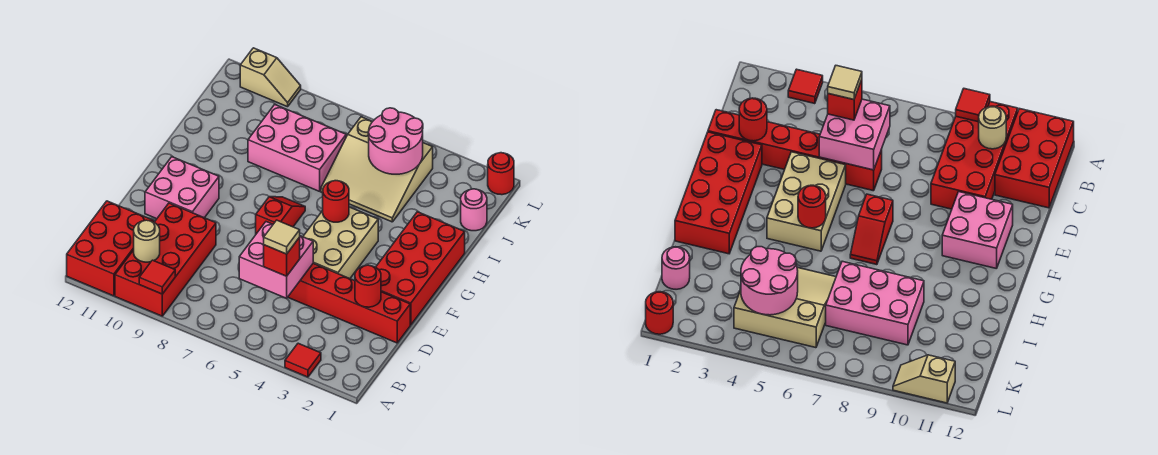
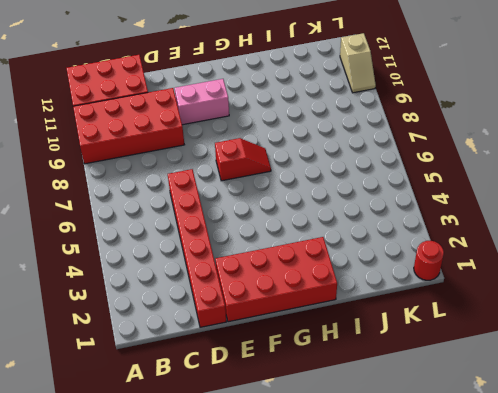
pink 1x2 brick [175,79,229,125] -> pink 2x2 brick [145,157,219,219]
none -> red 1x1 tile [285,343,321,377]
none -> tan 2x3 brick [303,207,378,279]
none -> tan 3x3 slope [321,117,433,222]

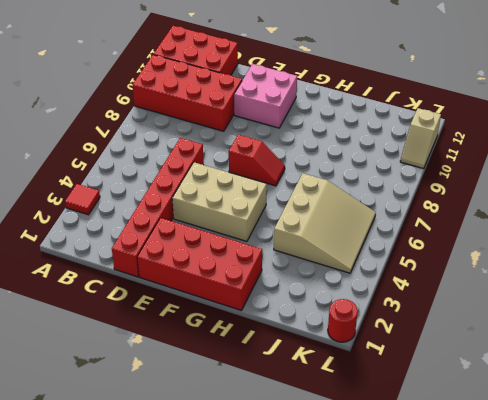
tan 3x3 slope [274,173,376,273] -> tan 3x3 slope turned to [321,117,433,222]
none -> pink 2x3 brick [248,105,346,191]
none -> pink 1x1 round brick [461,189,487,231]
none -> red 1x1 tile [139,260,175,294]

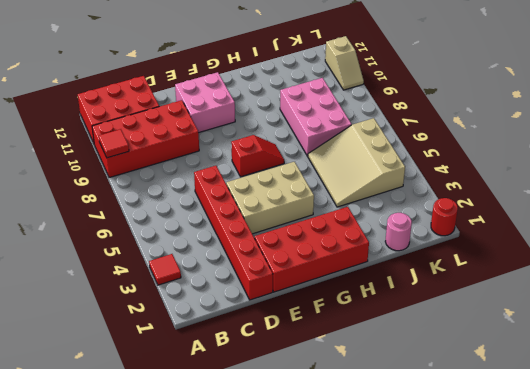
none -> tan 1x1 round brick [134,220,160,262]
none -> pink 2x2 brick [239,222,313,298]
none -> red 1x1 round brick [355,265,381,307]

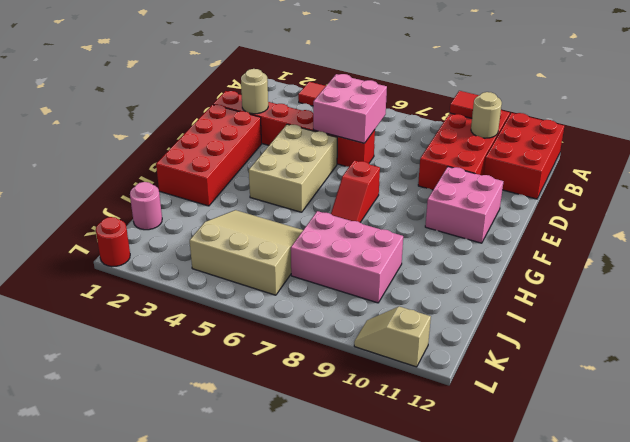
tan 1x1 round brick [241,69,268,114] -> red 1x1 round brick [355,265,381,307]
none -> red 1x1 round brick [323,181,349,222]
none -> pink 2x2 round brick [368,108,423,174]
none -> red 1x1 brick [264,237,300,276]

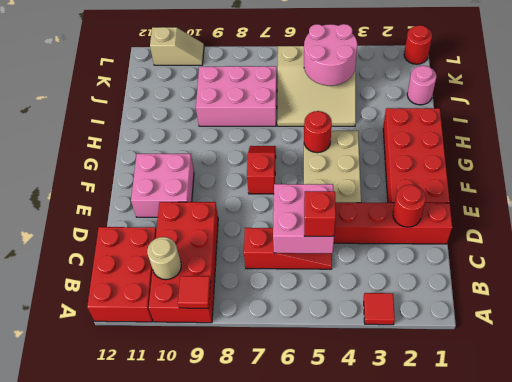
red 1x3 slope [244,228,332,269] -> none
none -> tan 1x1 tile [264,220,300,254]

